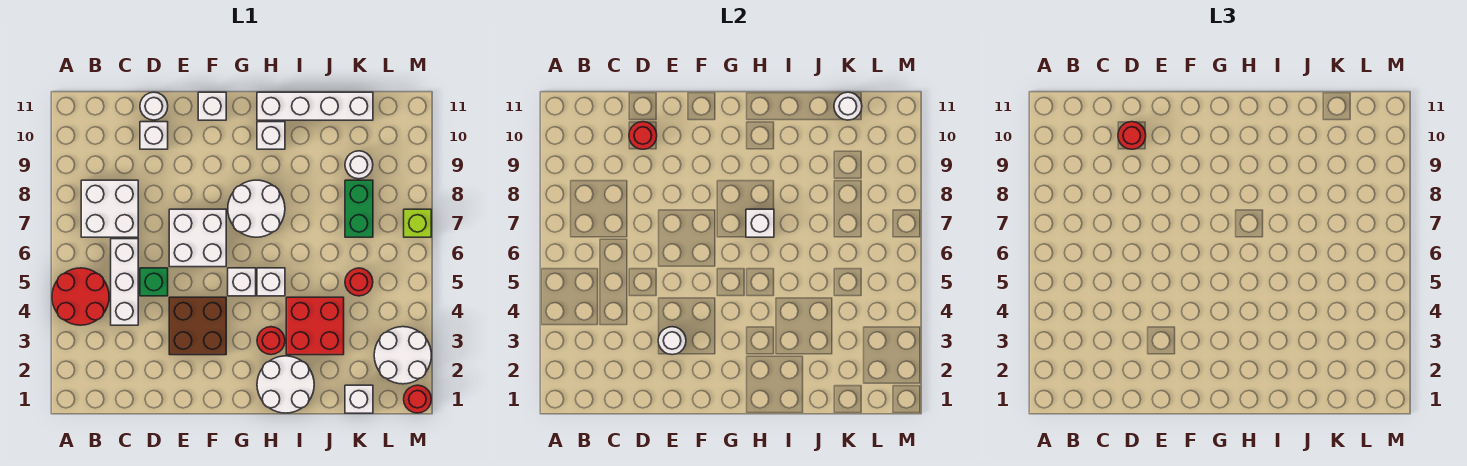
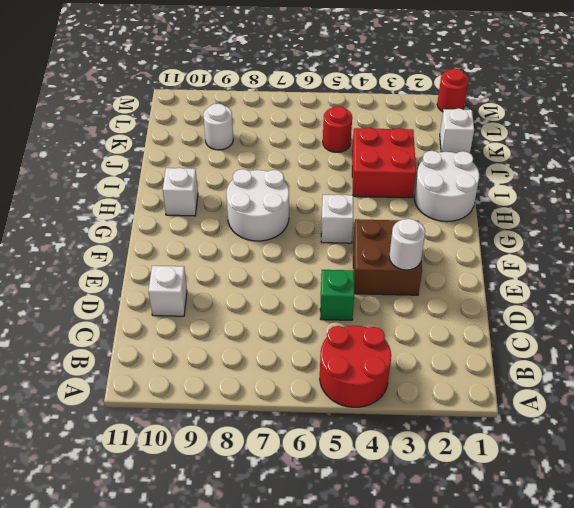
none -> white 2x2 brick [81,180,138,237]
none -> white 1x3 brick [111,239,138,325]
none -> white 1x1 round brick [140,92,168,120]

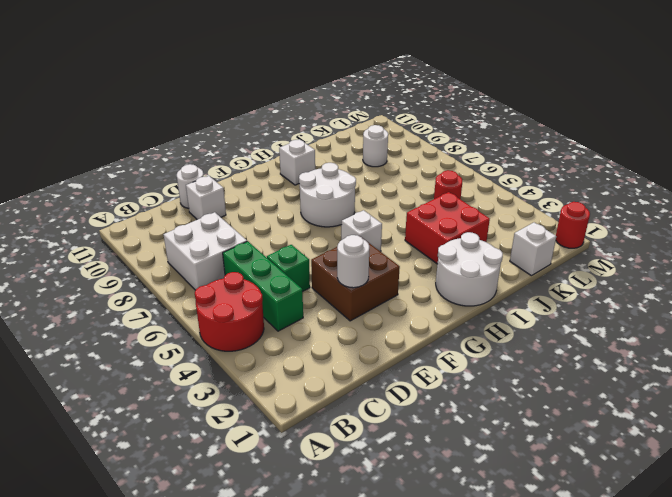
green 1x3 brick [223,241,303,331] -> white 1x3 brick [111,239,138,325]
none -> white 2x2 brick [169,209,226,267]
none -> white 1x1 brick [198,92,226,120]
none -> red 1x1 round brick [257,327,285,355]

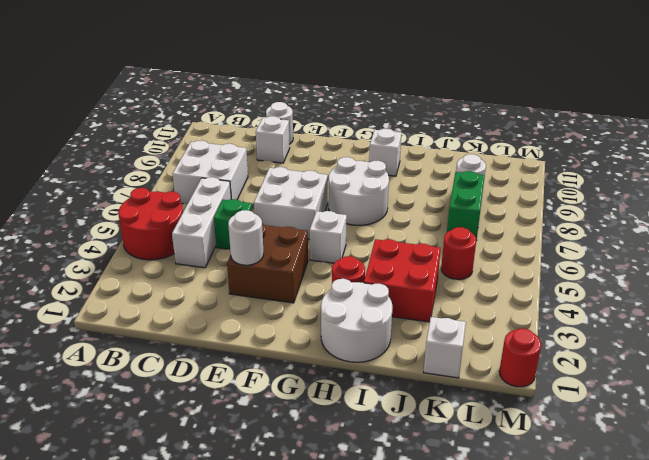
none -> white 1x1 brick [198,92,226,120]
none -> white 1x1 brick [257,268,285,296]
none -> white 1x4 brick [257,92,373,120]

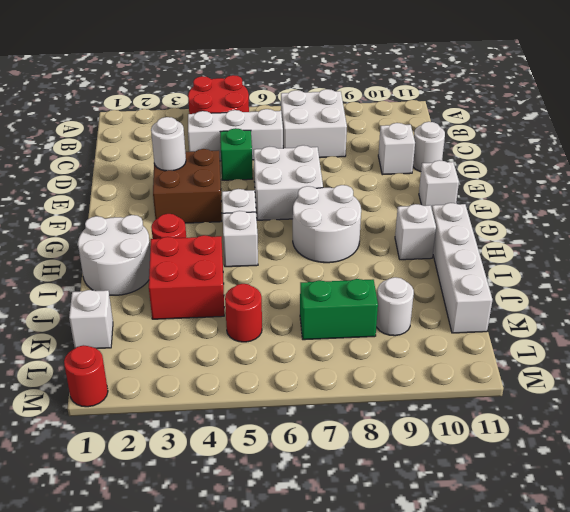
none -> white 2x2 round brick [374,327,431,384]
none -> lime 1x1 brick [404,209,431,237]
none -> red 1x1 round brick [629,122,657,149]

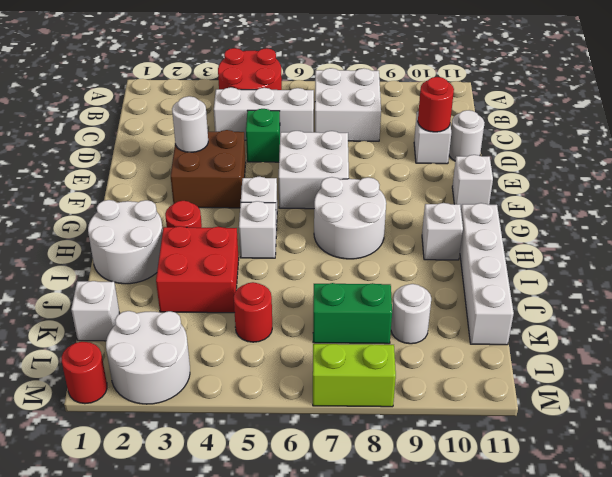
lime 1x2 brick [313,344,396,407] -> lime 1x1 brick [404,209,431,237]
none -> white 1x1 brick [746,209,774,237]
none -> white 1x1 round brick [834,92,862,120]
none -> red 1x1 round brick [1118,122,1146,149]

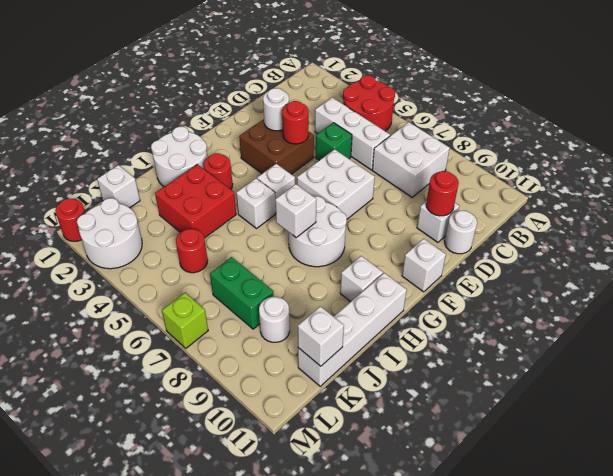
red 1x1 round brick [282,101,309,144] -> red 1x1 round brick moved to [1118,122,1146,149]
white 1x1 brick [298,306,344,366] -> white 1x1 round brick [834,92,862,120]

